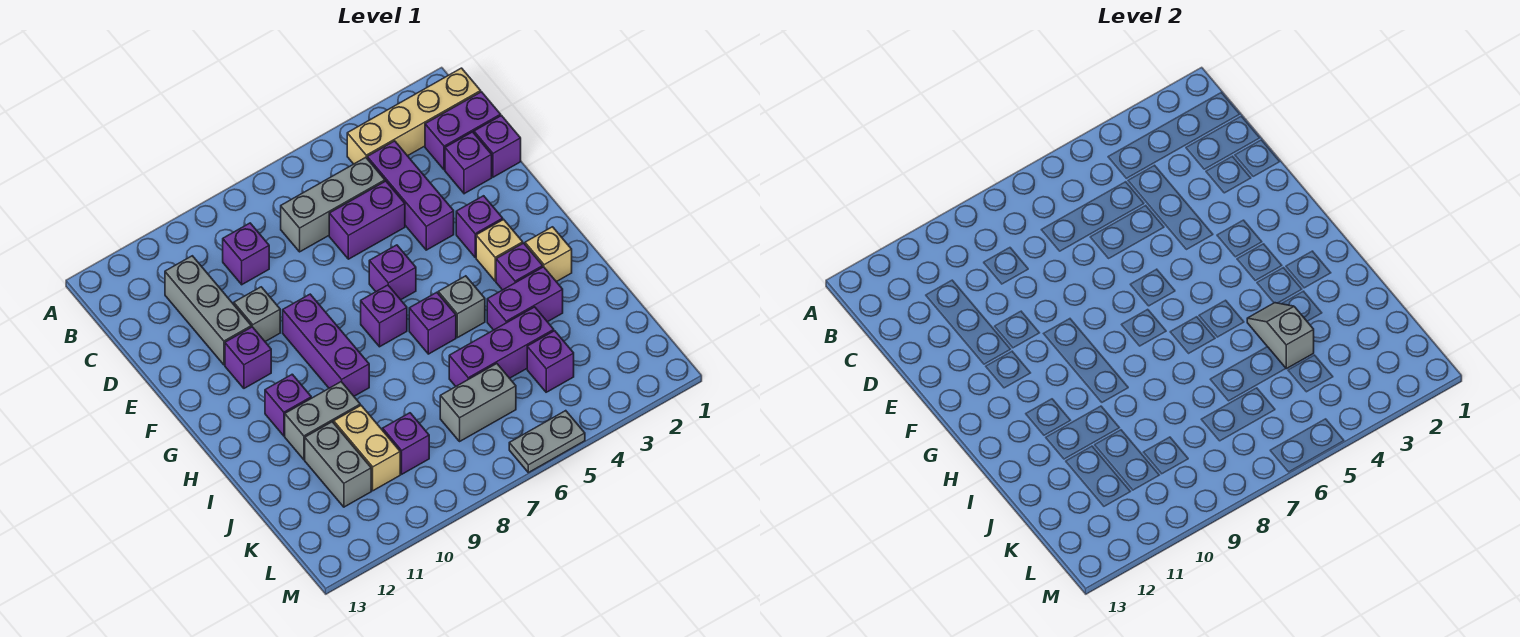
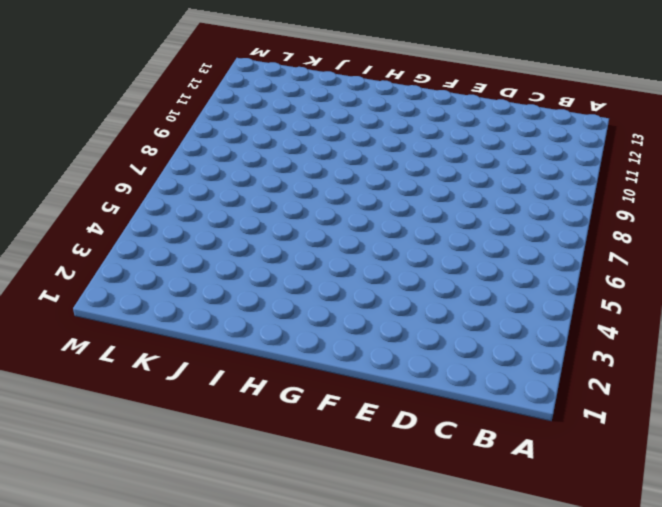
none -> tan 1x4 brick [347,68,481,164]
none -> purple 1x2 brick [425,92,501,170]
none -> purple 1x3 brick [367,141,454,250]
none -> grey 1x3 brick [281,157,385,252]

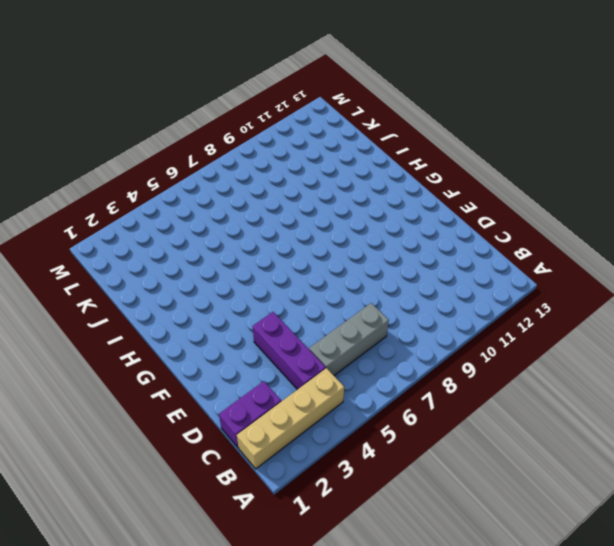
none -> purple 1x1 brick [223,223,269,285]
none -> grey 1x3 brick [165,256,251,365]
none -> purple 1x1 brick [474,116,521,177]
none -> purple 1x1 brick [445,132,492,194]

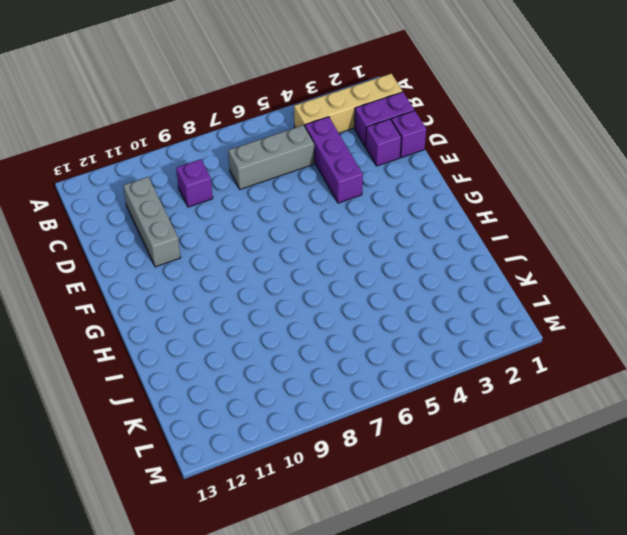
none -> purple 1x2 brick [329,181,405,259]
none -> grey 1x1 brick [234,287,280,342]
none -> purple 1x1 brick [456,196,503,257]
none -> purple 1x1 brick [369,245,416,300]

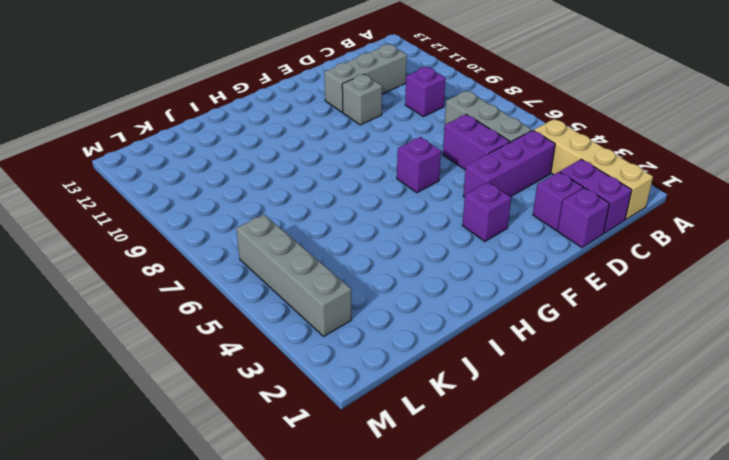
grey 1x4 brick [236,215,352,336] -> none
none -> purple 1x3 brick [283,294,369,396]
none -> purple 1x1 brick [225,327,271,388]
none -> tan 1x1 brick [476,219,523,281]
none -> purple 1x1 brick [361,285,407,347]

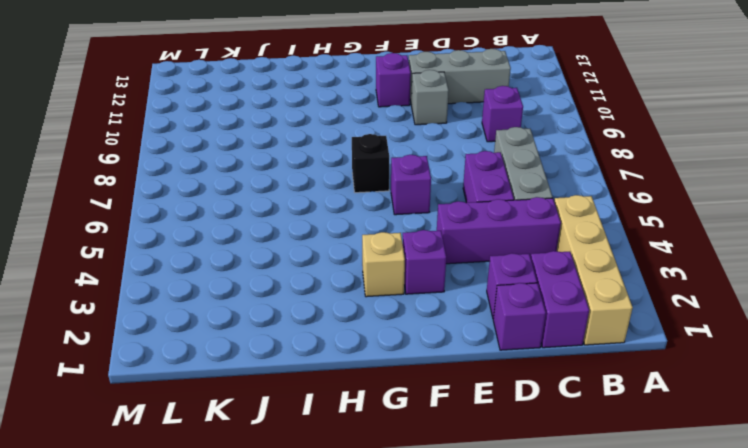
black 1x1 brick [352,134,389,193] -> purple 1x1 brick [361,285,407,347]
none -> purple 1x3 brick [283,294,369,396]
none -> tan 1x1 brick [525,227,572,282]
none -> purple 1x1 brick [496,243,543,290]
none -> grey 1x1 brick [438,276,485,338]

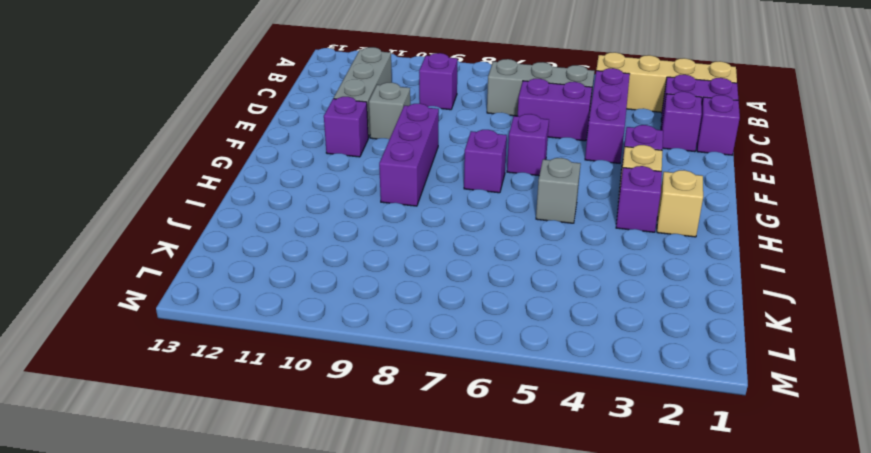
none -> purple 1x1 brick [409,292,456,354]
none -> purple 1x1 brick [265,374,311,436]
none -> purple 1x2 brick [487,267,563,330]
none -> grey 1x2 brick [285,382,360,460]

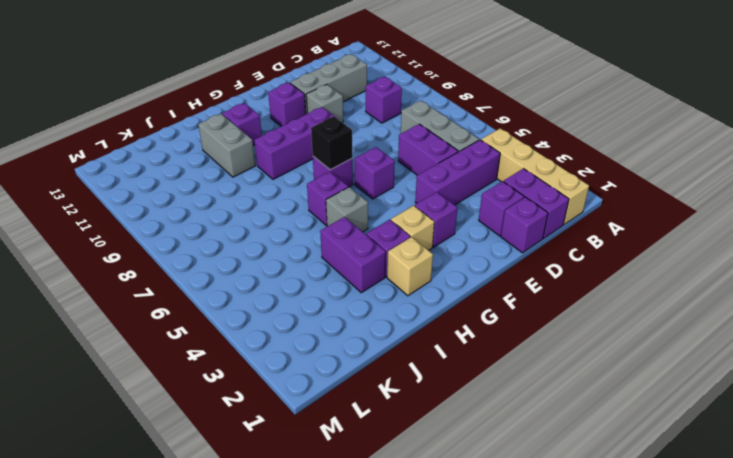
black 1x1 brick [311,116,352,170] -> none
none -> purple 1x3 brick [449,307,554,386]
none -> tan 1x2 brick [334,405,400,491]
none -> grey 1x2 brick [305,422,371,507]
none -> purple 1x1 brick [527,331,574,392]

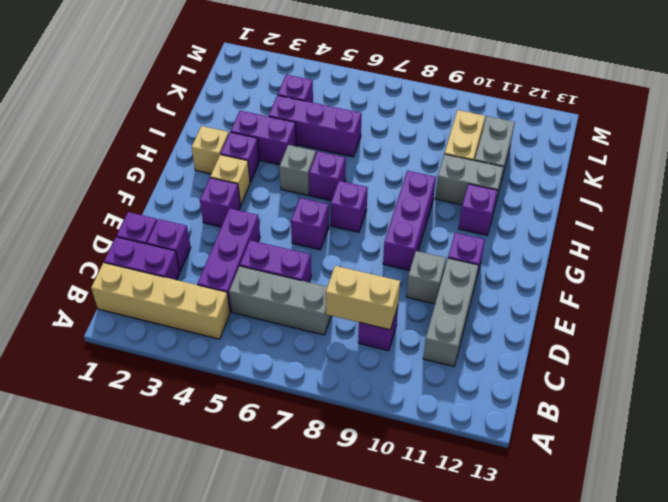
tan 1x2 brick [326,266,400,330] -> none
none -> grey 1x2 brick [440,364,516,441]
none -> purple 1x1 brick [383,413,429,474]
none -> grey 1x2 plate [509,411,585,473]
none -> grey 1x2 slope [1247,303,1314,369]

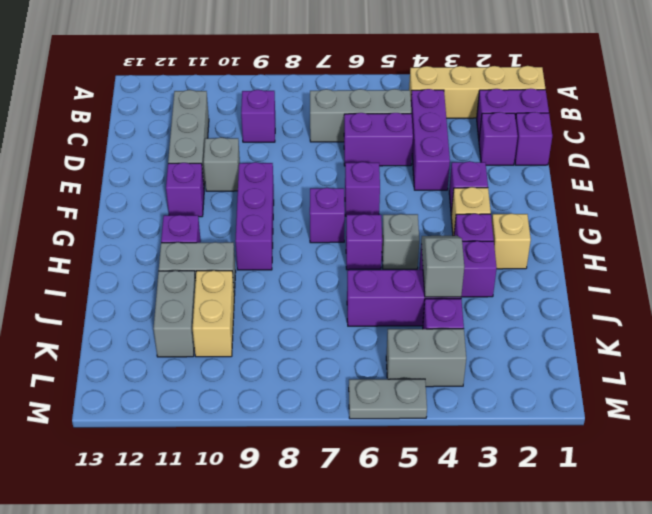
grey 1x2 brick [386,329,466,387] -> grey 1x2 brick moved to [440,364,516,441]
none -> purple 1x1 brick [383,413,429,474]

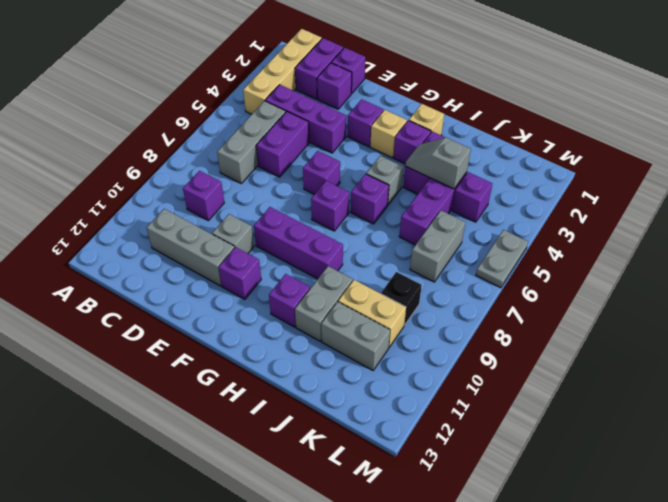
black 1x1 brick [381,272,422,325] -> purple 1x1 brick [383,413,429,474]

